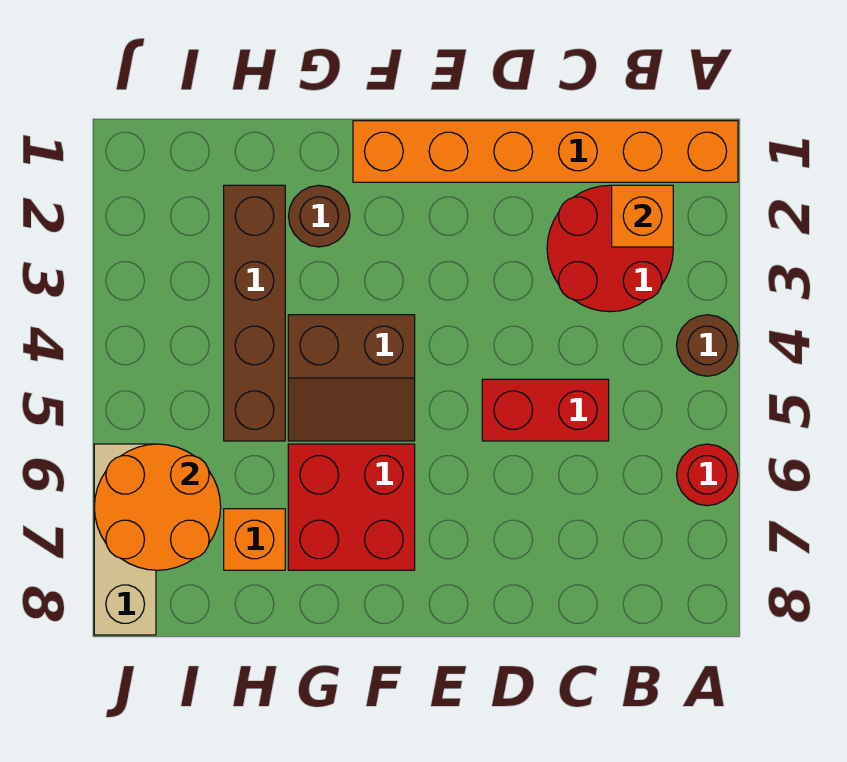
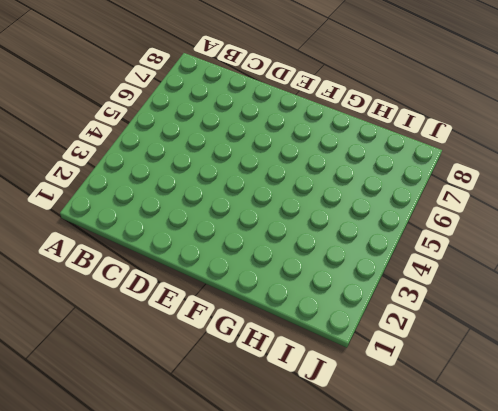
none -> orange 1x6 brick [353,121,738,182]
none -> brown 1x1 round brick [677,315,738,376]
none -> red 1x1 round brick [677,444,738,506]

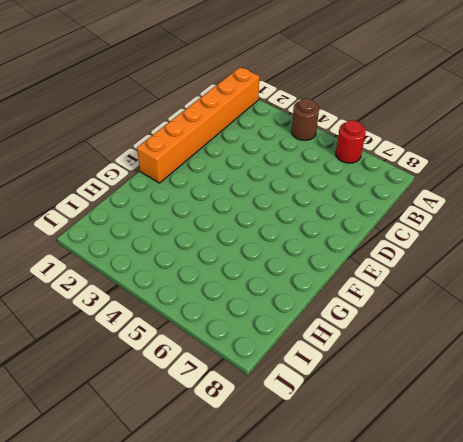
none -> red 2x2 round brick [547,185,673,312]
none -> red 1x2 brick [482,379,609,441]
none -> brown 2x2 slope [288,315,415,441]

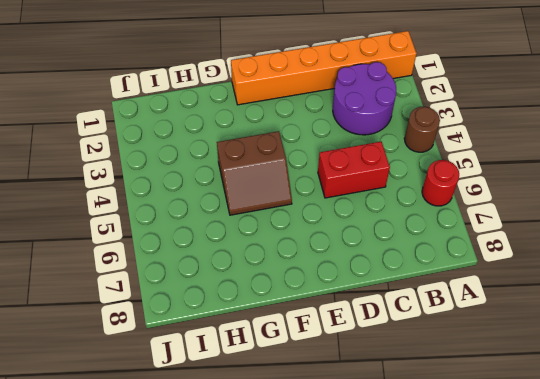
purple 2x2 round brick [333,62,396,135] -> red 2x2 round brick [547,185,673,312]
none -> red 2x2 brick [288,444,415,570]
none -> brown 1x1 round brick [288,185,350,247]
none -> brown 1x4 brick [224,185,285,441]

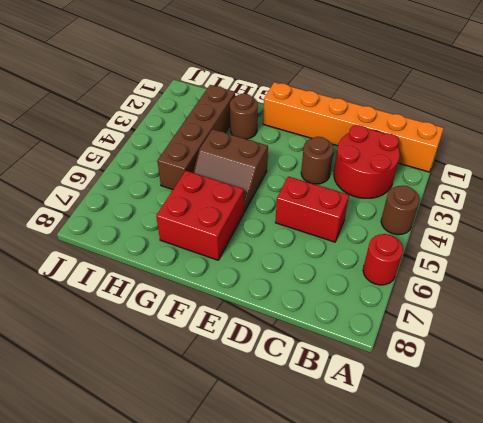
brown 1x1 round brick [301,137,334,184] -> none
none -> orange 1x1 brick [224,509,285,570]
none -> tan 1x3 brick [94,444,156,635]
none -> orange 1x1 brick [612,185,673,247]

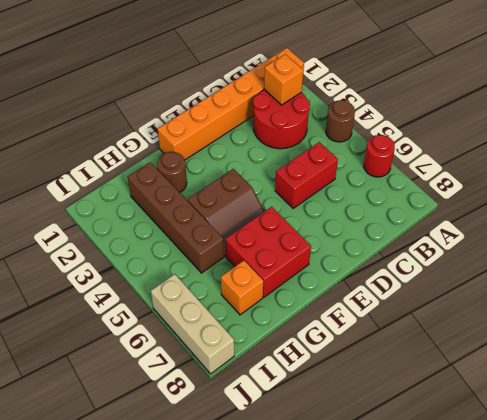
none -> orange 2x2 round brick [94,444,221,570]

